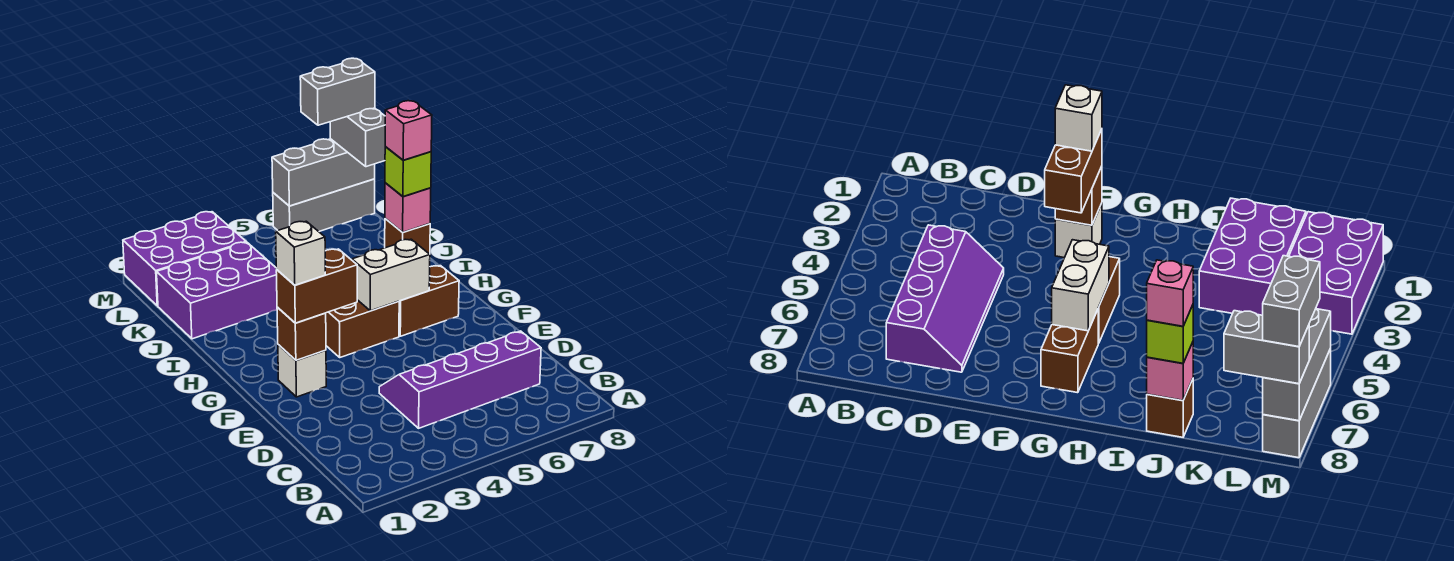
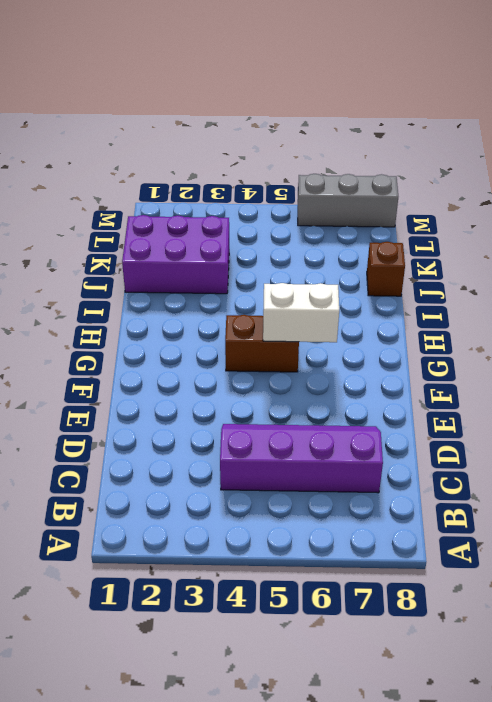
none -> white 1x1 brick [278,345,326,397]
none -> brown 1x2 brick [399,266,459,336]
none -> purple 2x3 brick [123,212,246,306]

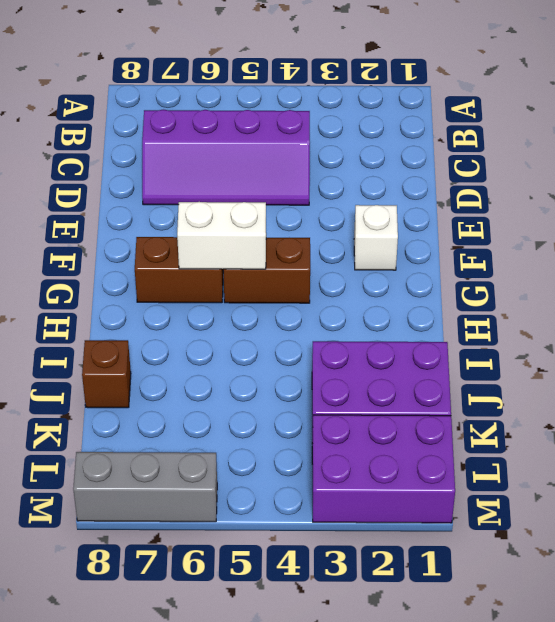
none -> brown 1x1 brick [277,307,326,360]
none -> pink 1x1 brick [385,183,431,232]
none -> grey 1x3 brick [272,139,375,206]

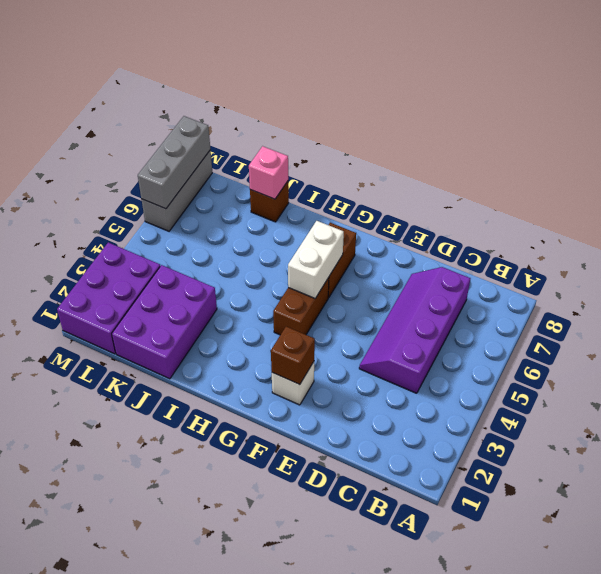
none -> brown 1x2 brick [276,249,357,323]
none -> lime 1x1 brick [385,147,431,197]
none -> grey 1x2 brick [330,108,385,167]

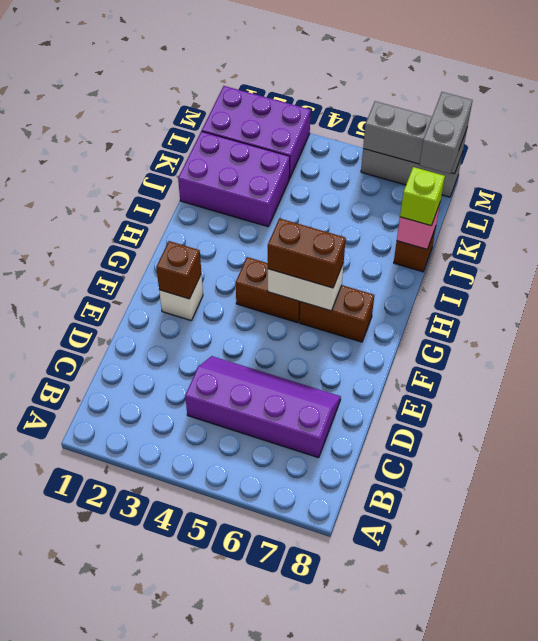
brown 1x2 brick [268,218,346,288] -> brown 1x2 brick moved to [276,249,357,323]
none -> white 1x1 brick [276,221,325,285]
none -> pink 1x1 brick [385,101,432,160]
none -> grey 1x2 brick [300,58,375,125]

